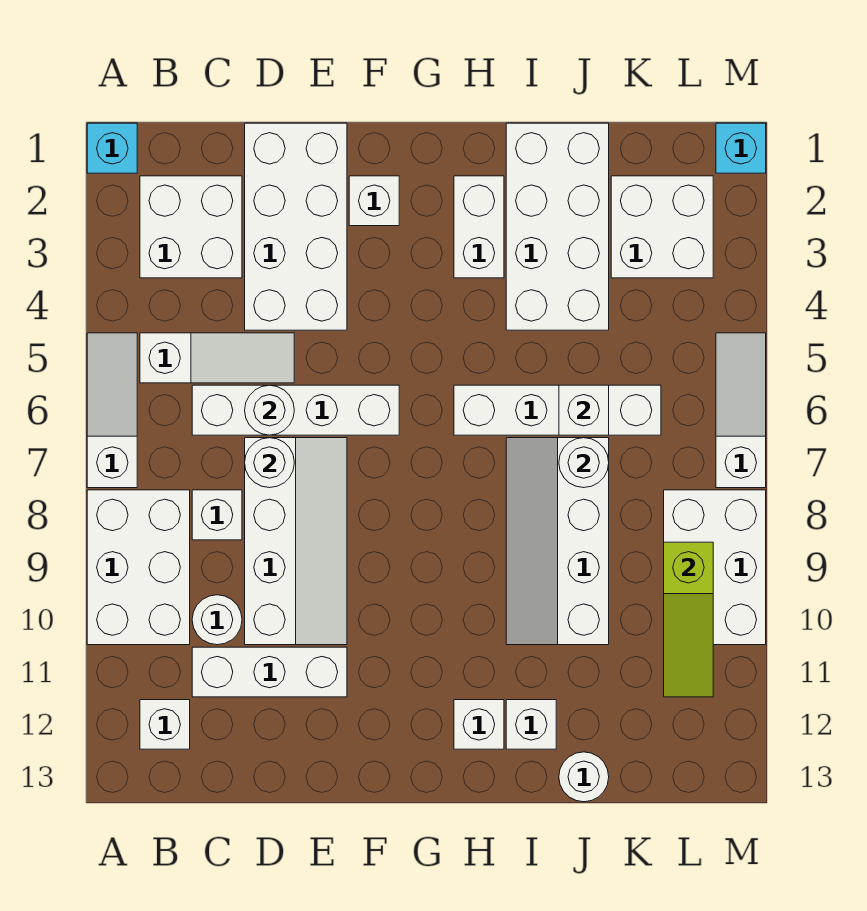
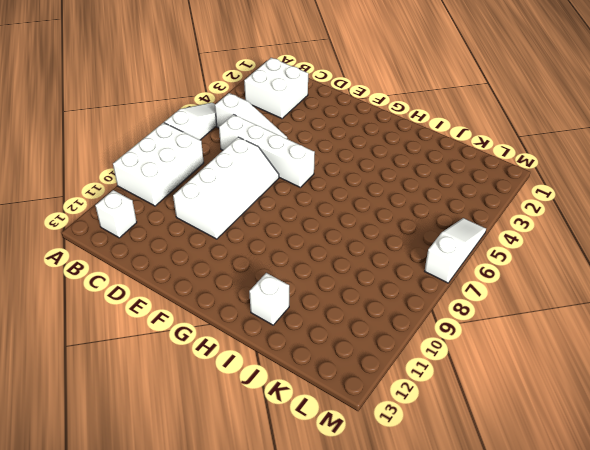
none -> cyan 1x1 brick [87,123,137,173]
none -> white 1x1 brick [192,490,242,540]
none -> white 1x1 round brick [192,595,242,645]

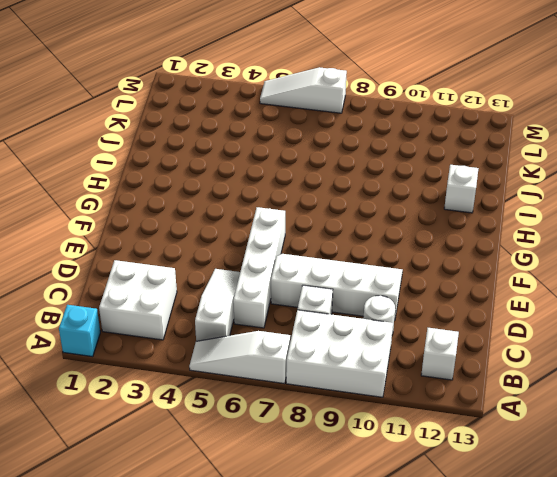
none -> white 1x3 brick [192,647,347,697]
none -> white 2x4 brick [245,123,347,330]
none -> white 1x1 brick [349,176,399,226]

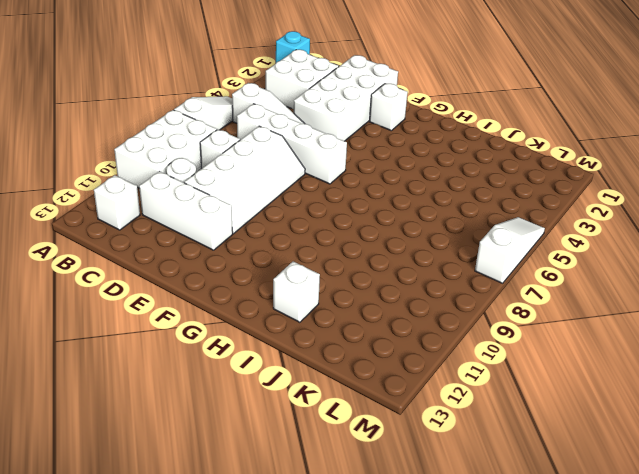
none -> white 1x2 brick [454,176,504,278]
none -> white 1x4 brick [454,385,661,435]
none -> white 1x1 brick [454,700,504,749]

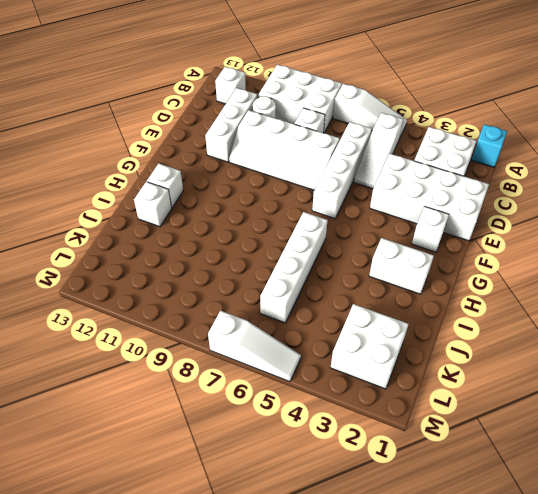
none -> white 2x4 brick [506,123,609,330]
none -> white 2x4 slope [506,438,609,645]
none -> white 1x1 round brick [559,752,609,802]

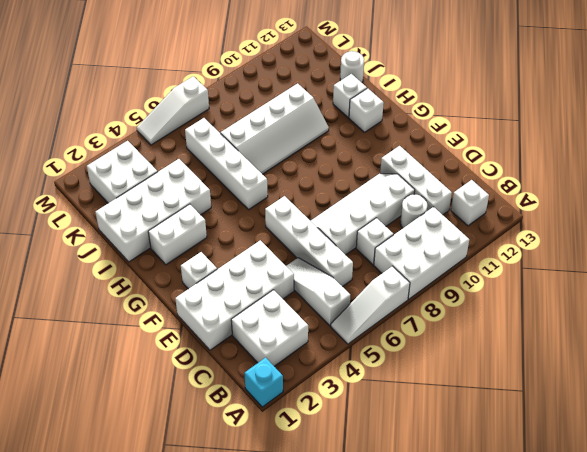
none -> white 2x3 brick [664,490,766,645]
none -> cyan 1x1 brick [716,123,766,173]
none -> white 1x1 round brick [245,385,294,435]

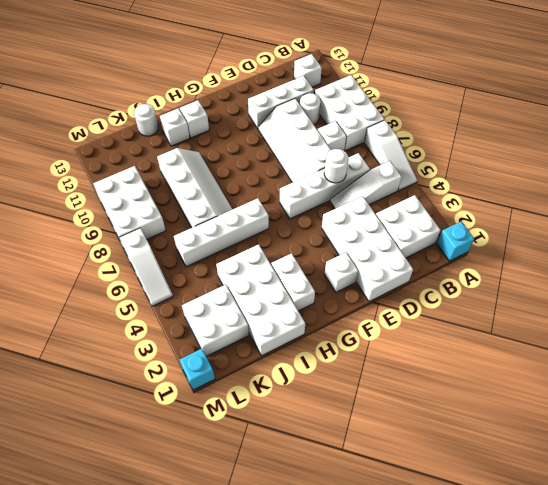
none -> white 1x1 round brick [245,438,294,488]
none -> white 1x1 brick [559,385,609,435]
none -> white 1x1 round brick [559,438,609,488]

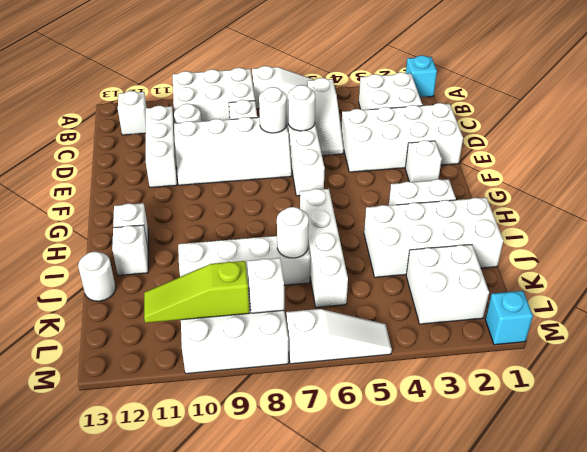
white 1x1 brick [247,258,284,313] -> white 1x1 brick moved to [559,385,609,435]

